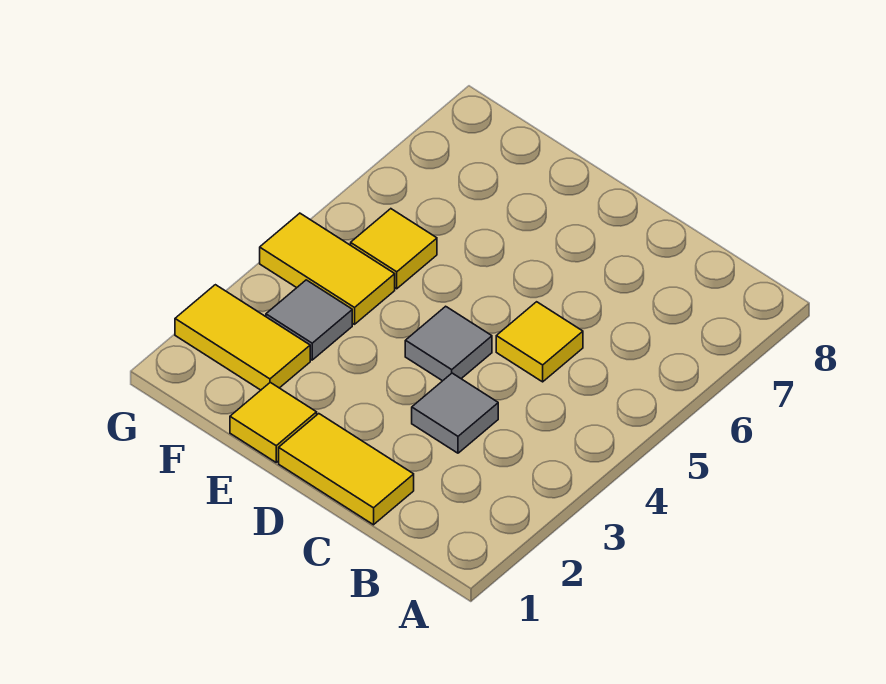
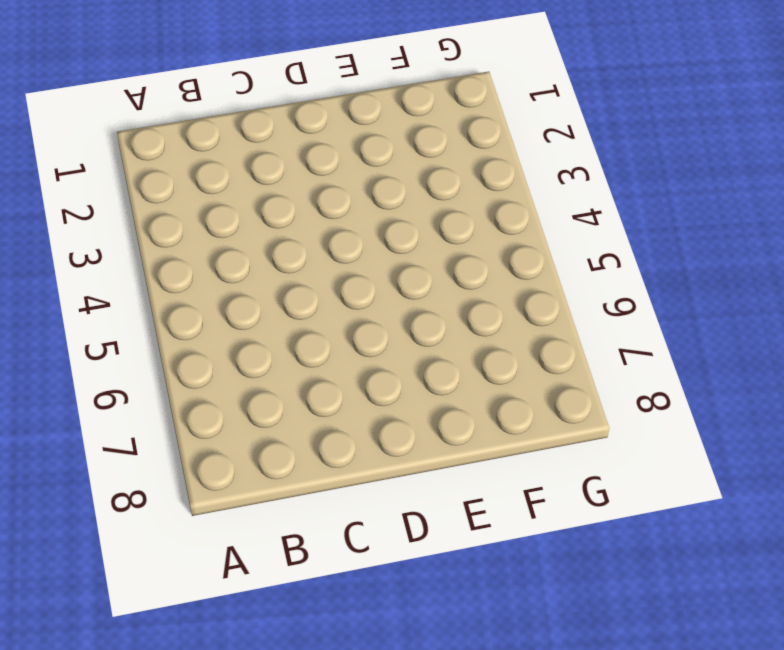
none -> yellow 1x2 tile [279,414,414,525]
none -> grey 1x1 tile [412,373,498,453]

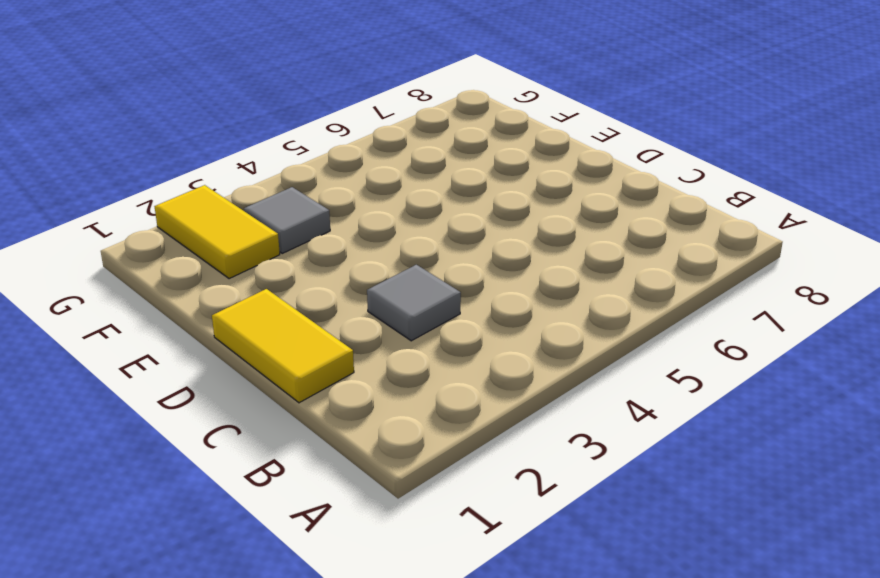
none -> yellow 1x1 tile [496,302,583,382]
none -> grey 1x1 tile [405,306,492,381]

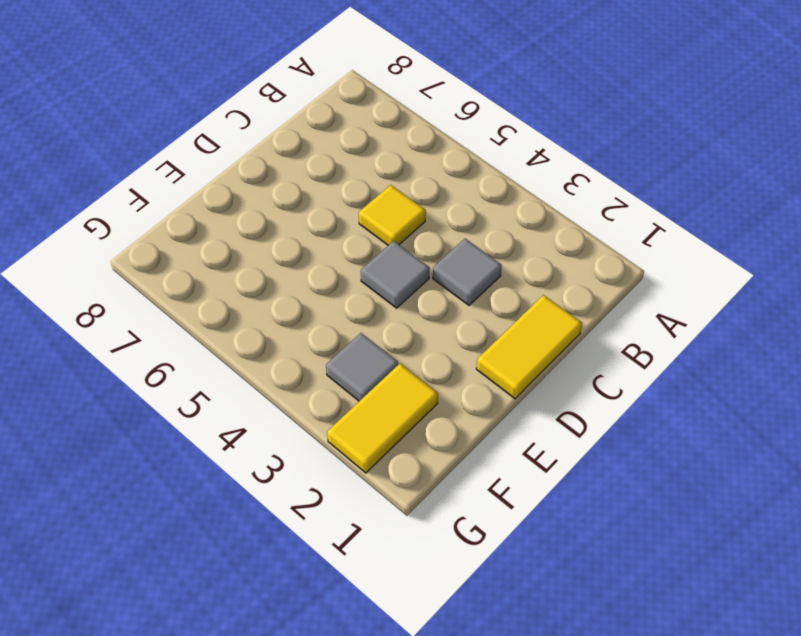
none -> yellow 1x1 tile [230,382,317,462]
none -> yellow 1x2 tile [260,213,395,324]

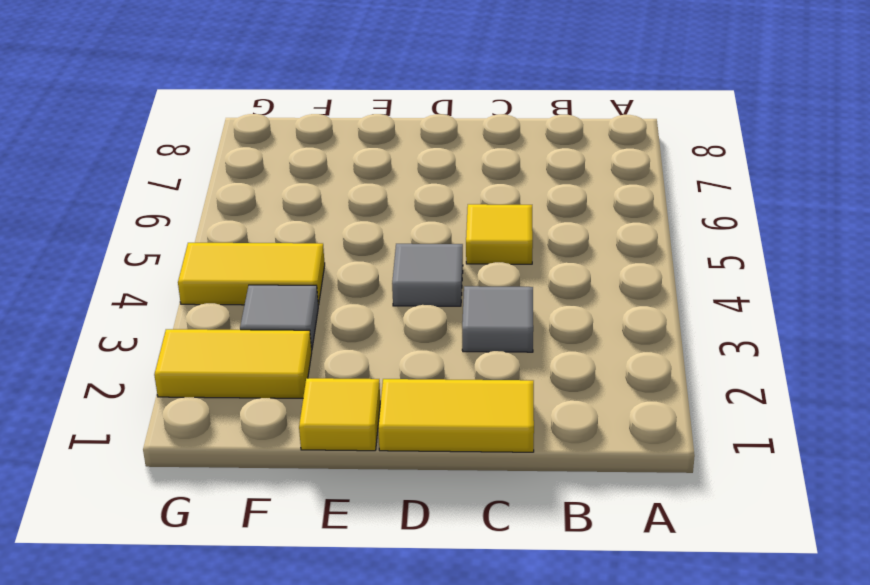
none -> yellow 1x1 tile [351,209,437,289]

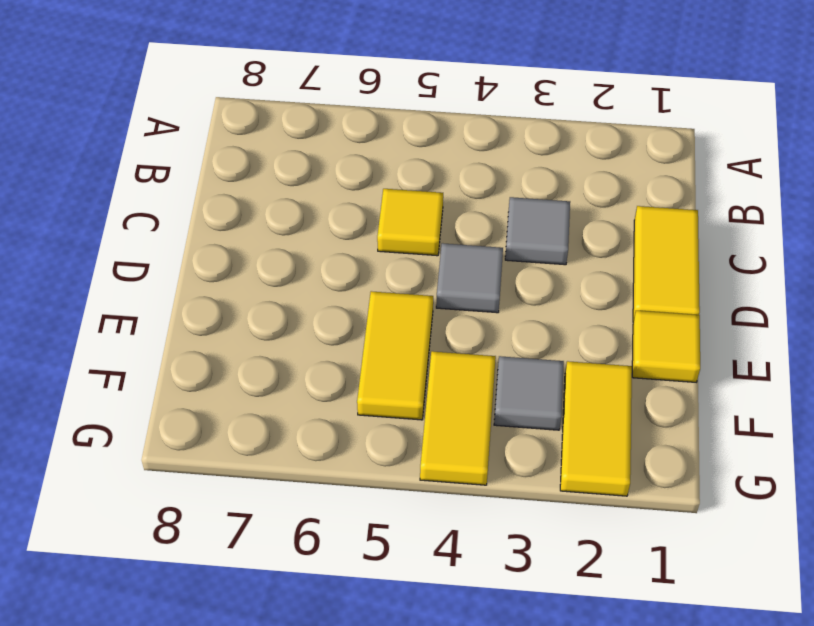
yellow 1x2 tile [357,291,433,420] -> yellow 1x1 tile [351,209,437,289]

